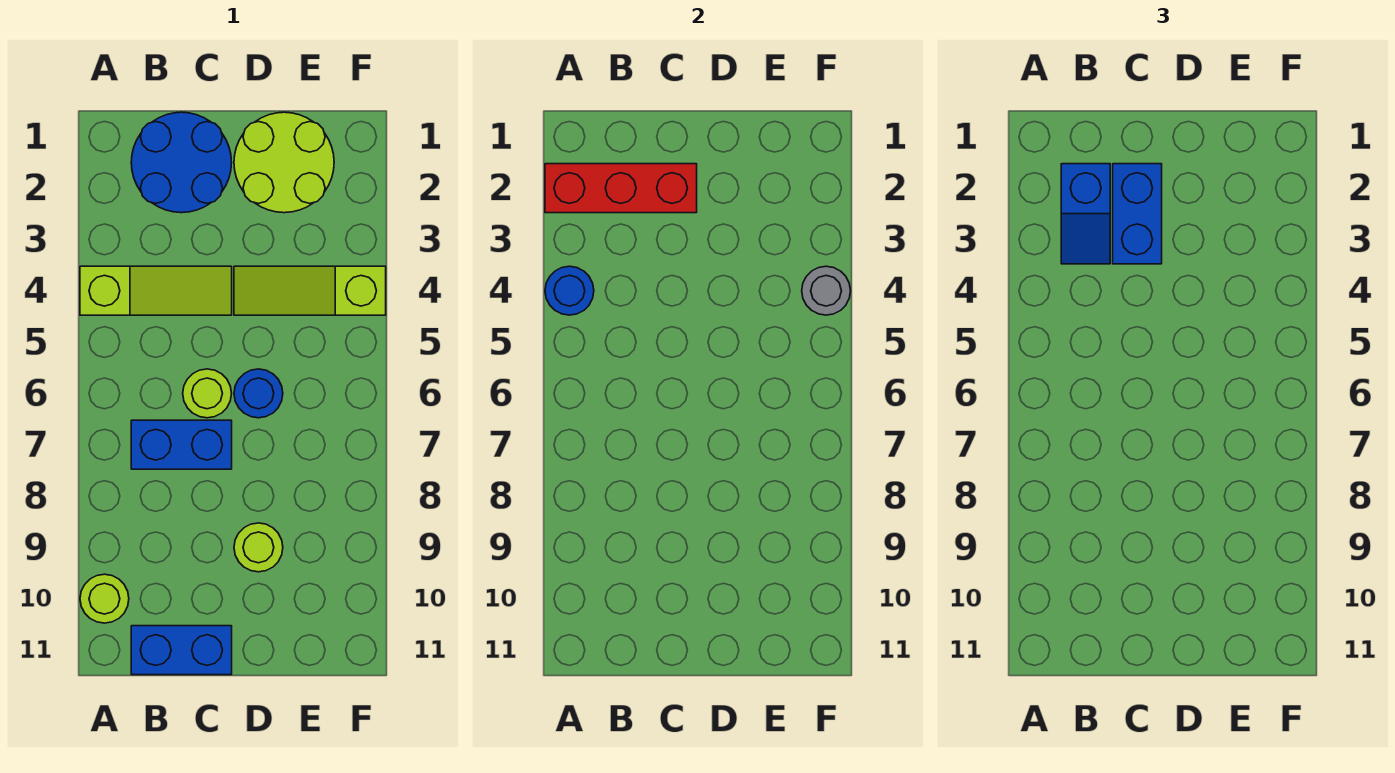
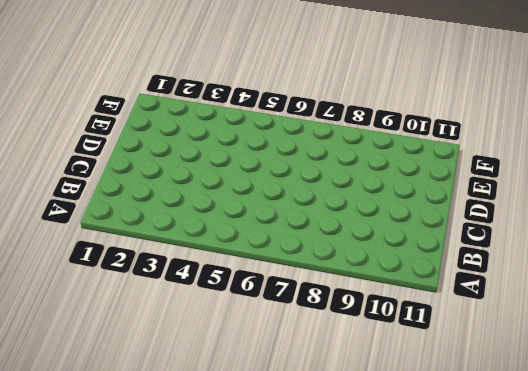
none -> lime 1x3 slope [80,266,232,315]
none -> lime 1x1 round brick [80,574,129,623]
none -> blue 2x2 round brick [131,112,232,213]

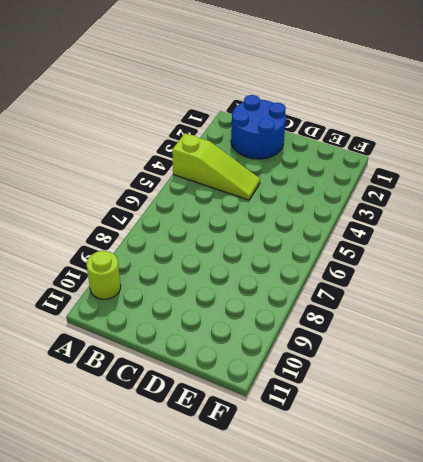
none -> blue 1x2 brick [131,420,232,469]
none -> blue 1x2 brick [131,626,232,675]
none -> lime 1x1 round brick [183,369,232,418]

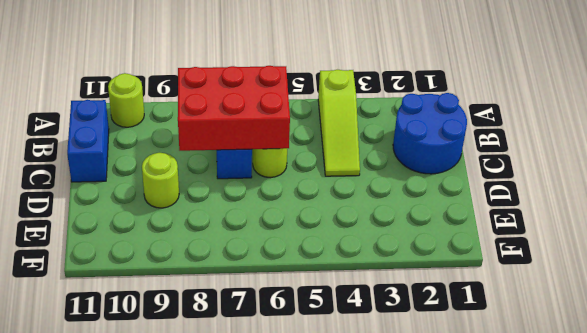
red 2x3 brick [178,66,290,151] -> none
none -> lime 2x2 round brick [234,112,334,213]
none -> lime 1x3 slope [234,266,386,315]
none -> blue 1x1 round brick [234,369,283,418]

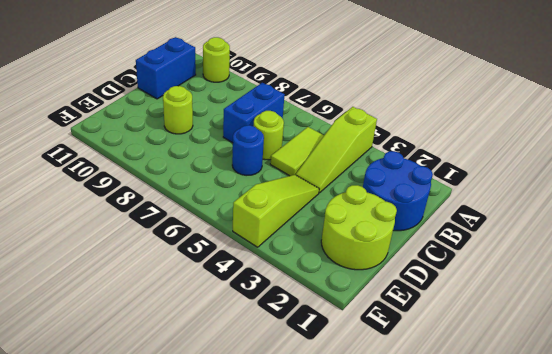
lime 1x2 tile [270,127,324,176] -> none
none -> red 1x3 brick [545,164,697,213]
none -> blue 1x1 round brick [545,266,594,315]
none -> grey 1x1 round brick [802,266,851,315]

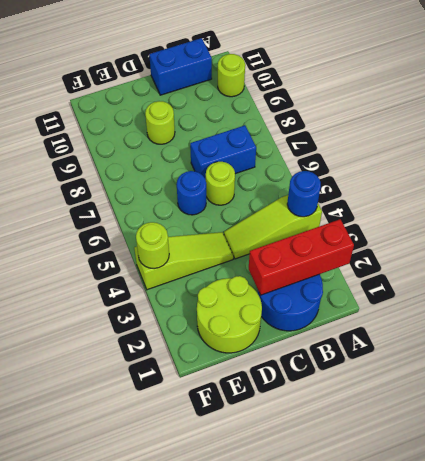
lime 1x1 round brick [136,222,169,269] -> grey 1x1 round brick [802,266,851,315]
none -> blue 1x2 slope [1061,164,1110,264]
none -> blue 1x2 brick [1113,164,1162,264]

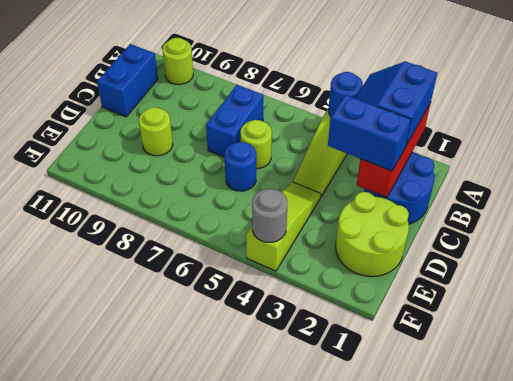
blue 2x2 slope [355,61,437,146] -> blue 1x2 slope [1061,164,1110,264]

